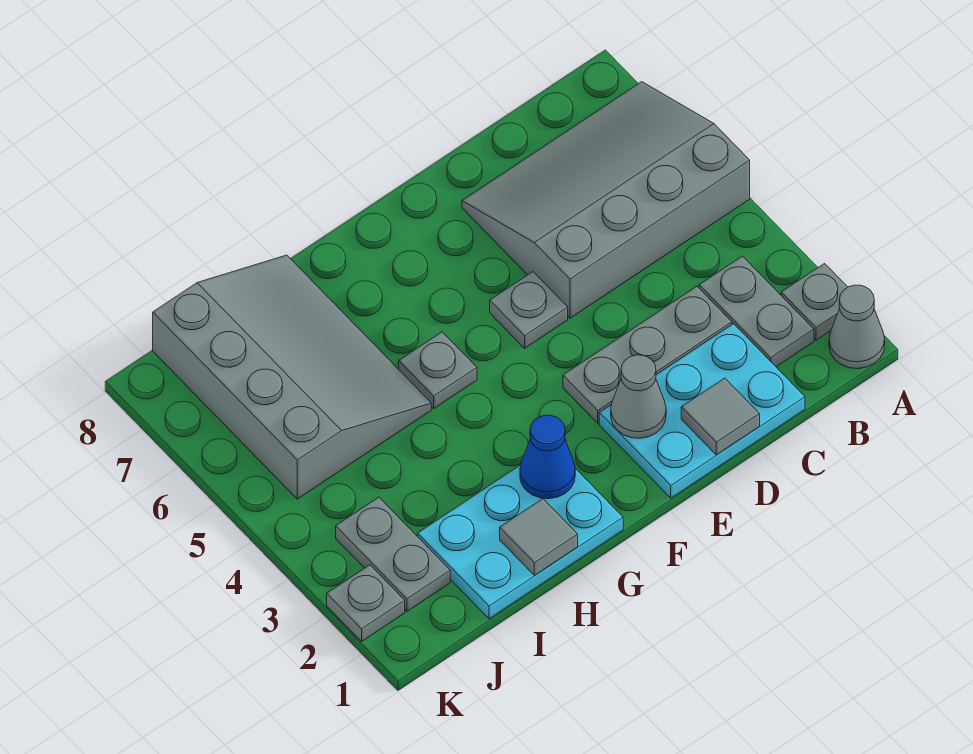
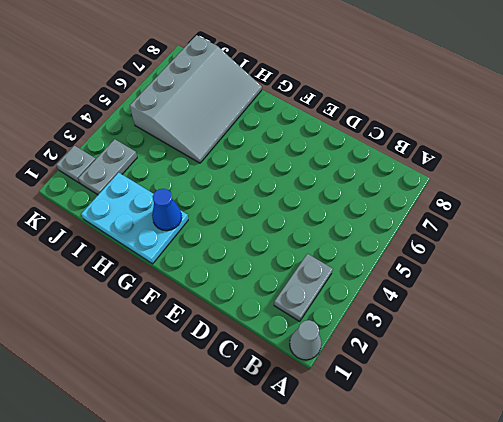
none -> grey 1x1 plate [781,264,847,340]
none -> grey 3x4 slope [462,82,750,318]
none -> cyan 2x3 plate [599,324,805,498]

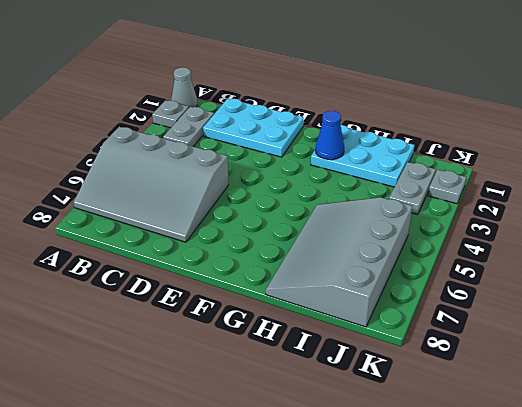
none -> grey 1x3 plate [563,286,732,423]
none -> grey 1x1 plate [490,272,568,348]
none -> grey 1x1 plate [399,332,477,408]

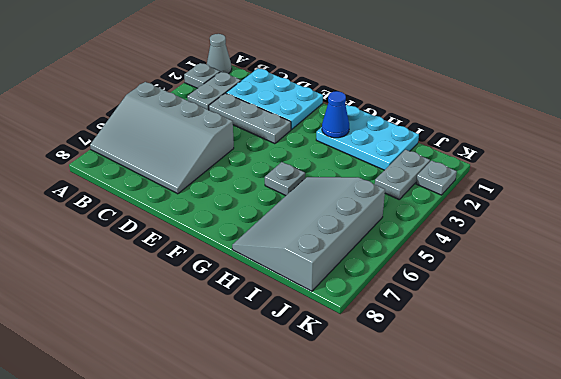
none -> grey 1x1 plate [490,272,568,348]
none -> grey 1x1 tile [681,378,760,455]
none -> grey 1x1 cone [611,355,666,438]

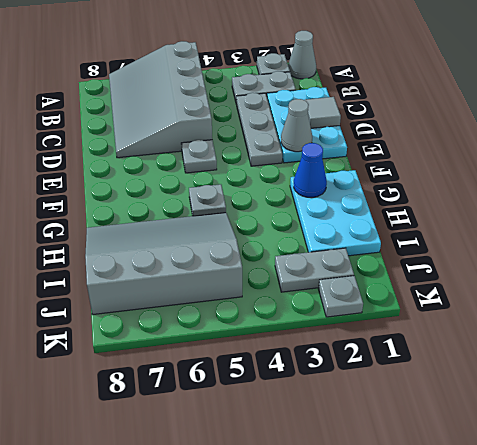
none -> grey 1x1 tile [500,499,578,575]

